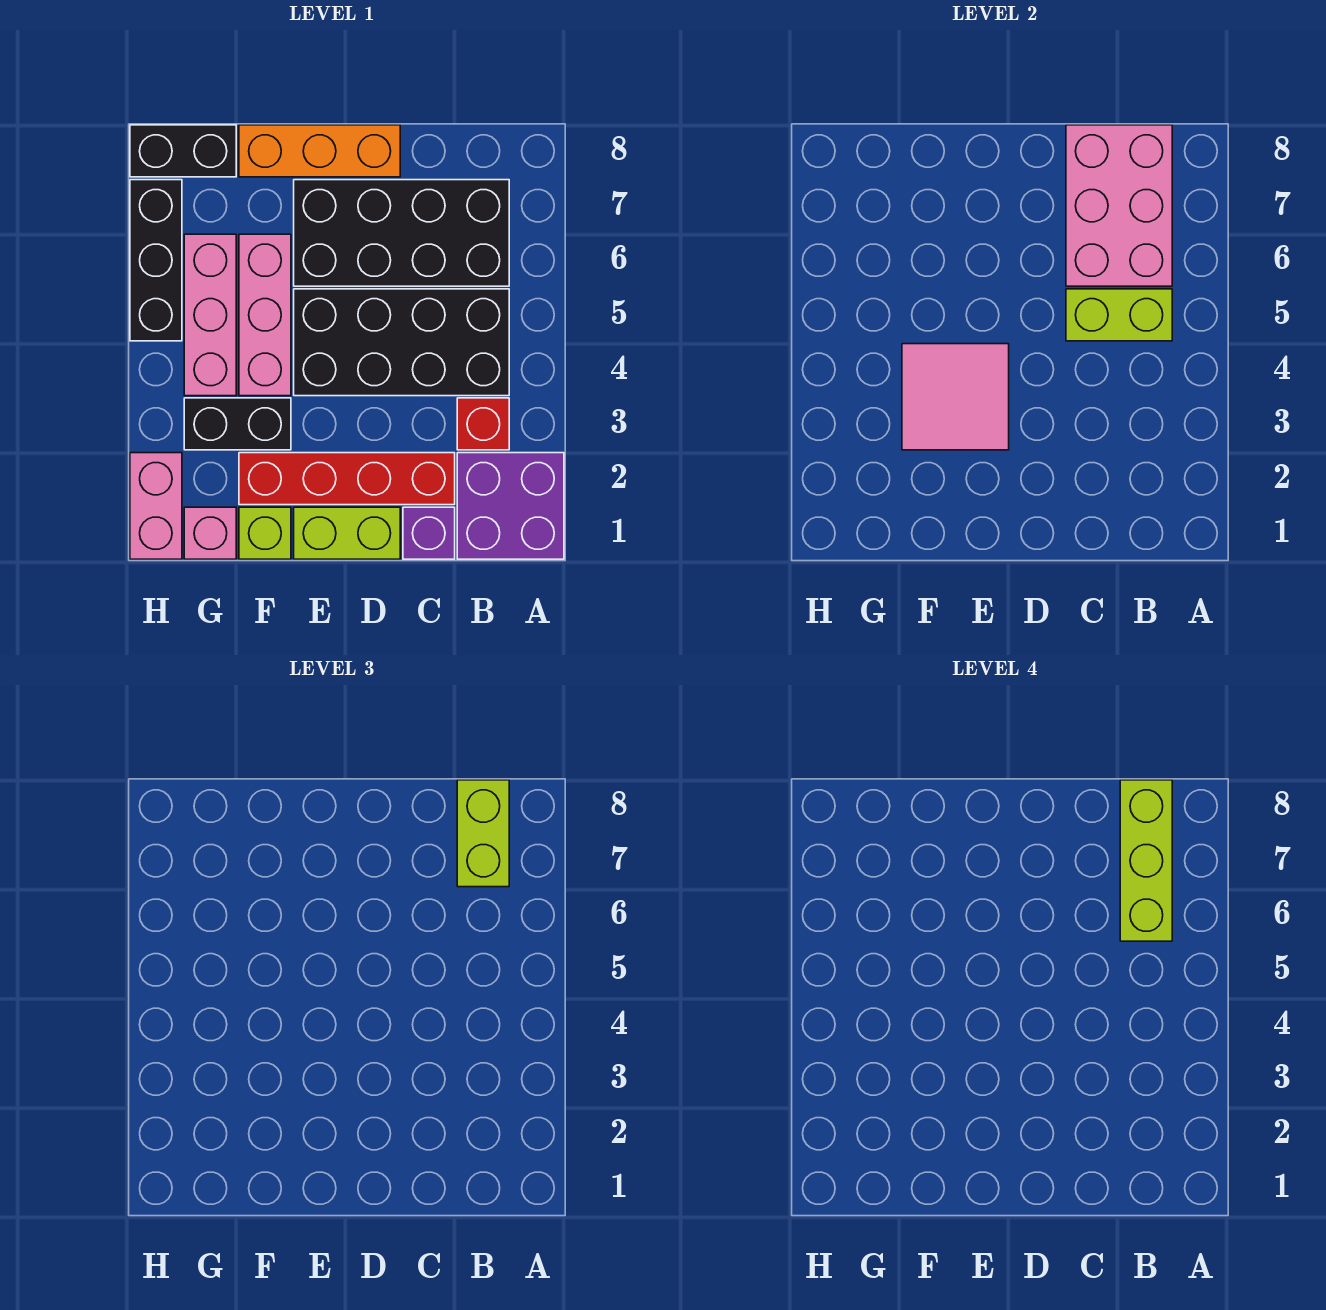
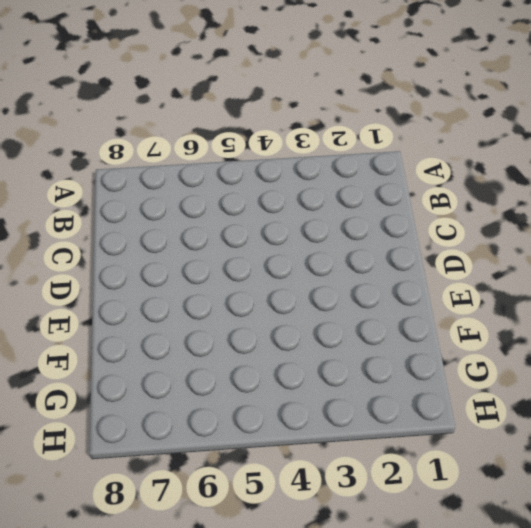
none -> purple 2x2 brick [457,453,564,559]
none -> red 1x1 brick [457,398,509,450]
none -> black 2x4 brick [294,289,509,396]

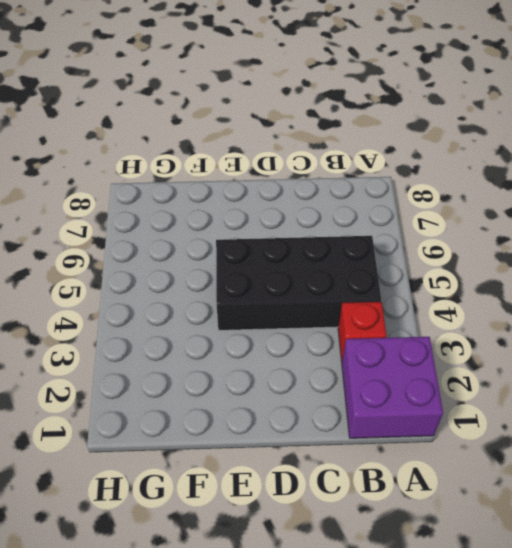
none -> black 2x4 brick [294,180,509,286]
none -> purple 1x1 brick [403,507,455,559]
none -> red 1x4 brick [239,453,455,505]

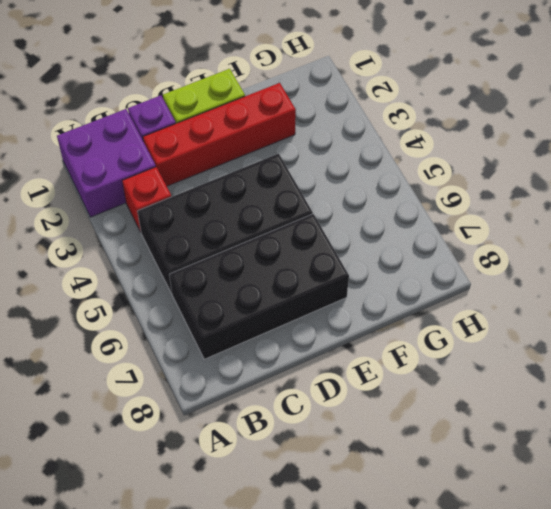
none -> orange 1x3 brick [239,125,400,177]
none -> lime 1x1 brick [239,507,291,559]
none -> black 1x2 brick [184,398,291,450]

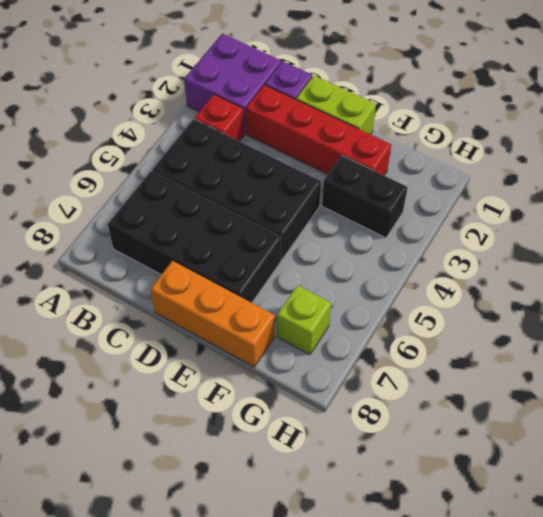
lime 1x1 brick [277,285,331,355] -> lime 1x1 brick moved to [239,507,291,559]
none -> pink 1x3 brick [239,234,291,396]
none -> pink 1x1 brick [184,507,236,559]
none -> pink 1x3 brick [184,234,236,396]

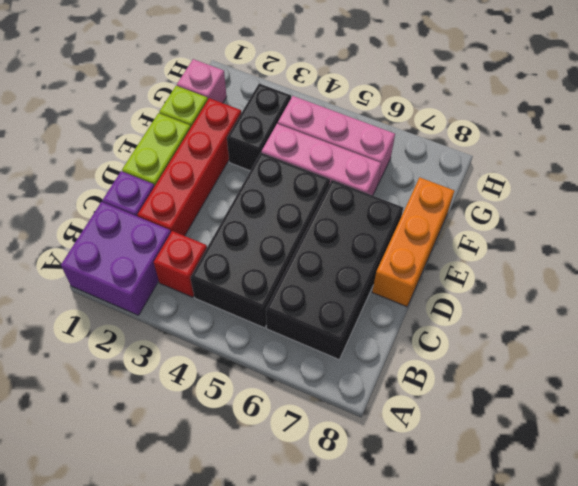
none -> black 1x2 brick [130,125,236,177]
none -> pink 1x2 brick [130,453,182,559]
none -> black 1x3 brick [130,180,182,341]

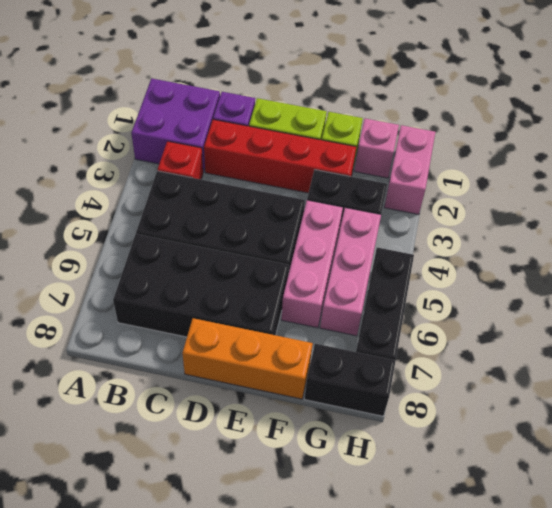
none -> lime 1x2 brick [1066,289,1172,341]
none -> pink 2x3 brick [1066,125,1172,286]
none -> pink 2x2 tile [902,344,1009,450]

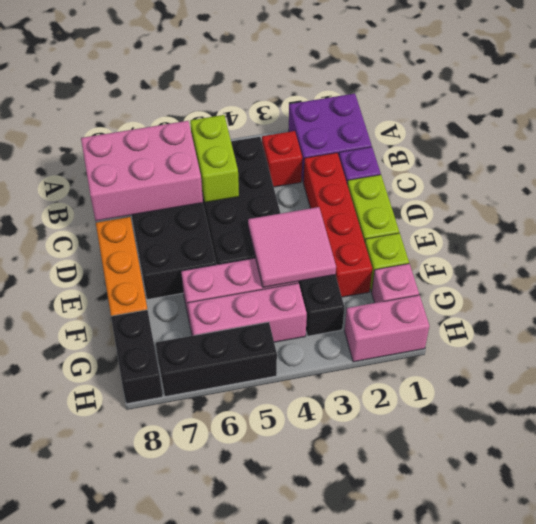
none -> lime 1x2 brick [457,780,509,887]
none -> lime 1x3 brick [1120,780,1172,941]

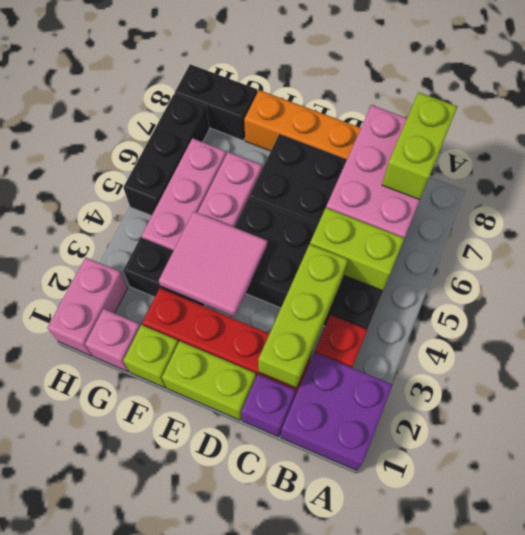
lime 1x3 brick [258,244,348,388] -> lime 1x3 brick moved to [1120,780,1172,941]

